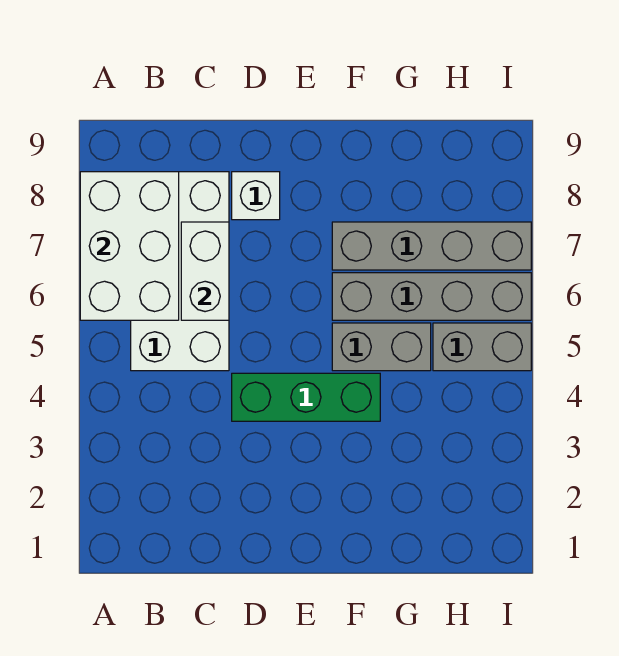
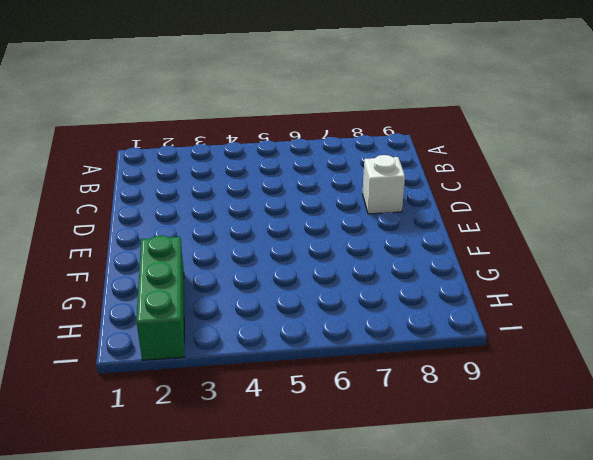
green 1x3 brick [137,236,184,360] -> green 1x3 brick moved to [232,373,380,421]
none -> white 2x4 brick [131,172,229,371]
none -> grey 1x2 brick [332,323,431,371]

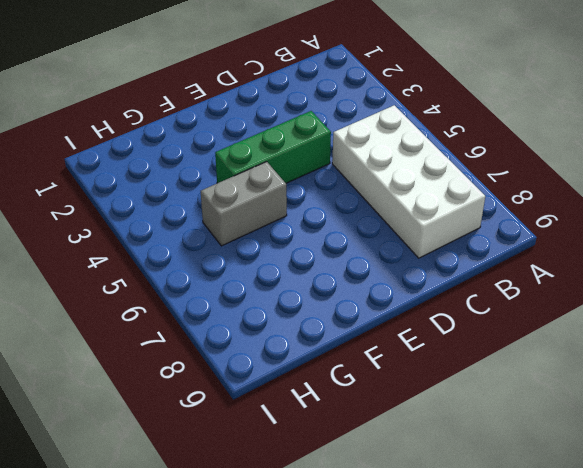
none -> white 1x1 brick [232,172,280,220]
none -> grey 1x4 brick [332,273,531,320]

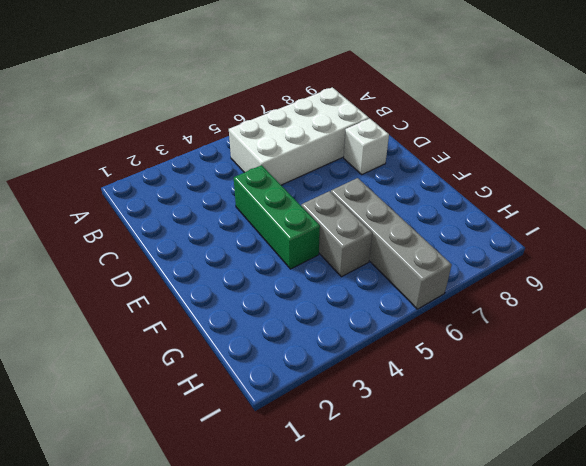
none -> grey 1x4 brick [332,222,531,270]
none -> grey 1x2 brick [433,323,531,371]

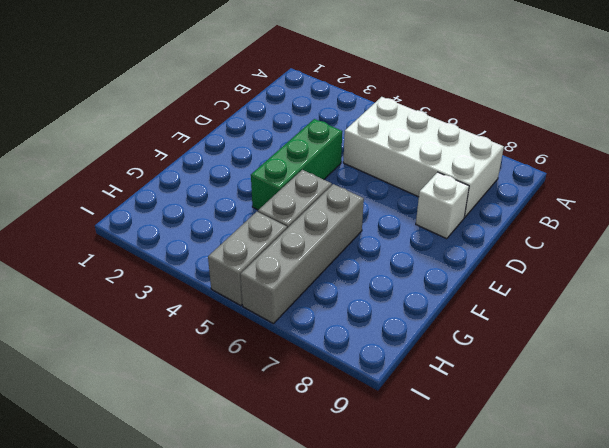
none -> grey 1x4 brick [332,222,531,270]
none -> white 2x3 brick [80,172,179,320]

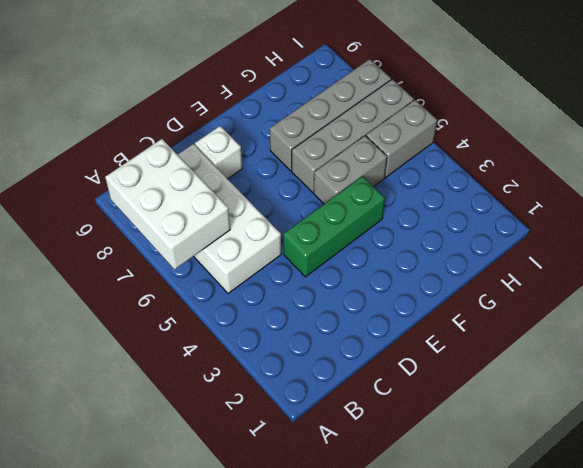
none -> white 1x2 brick [181,222,229,320]

